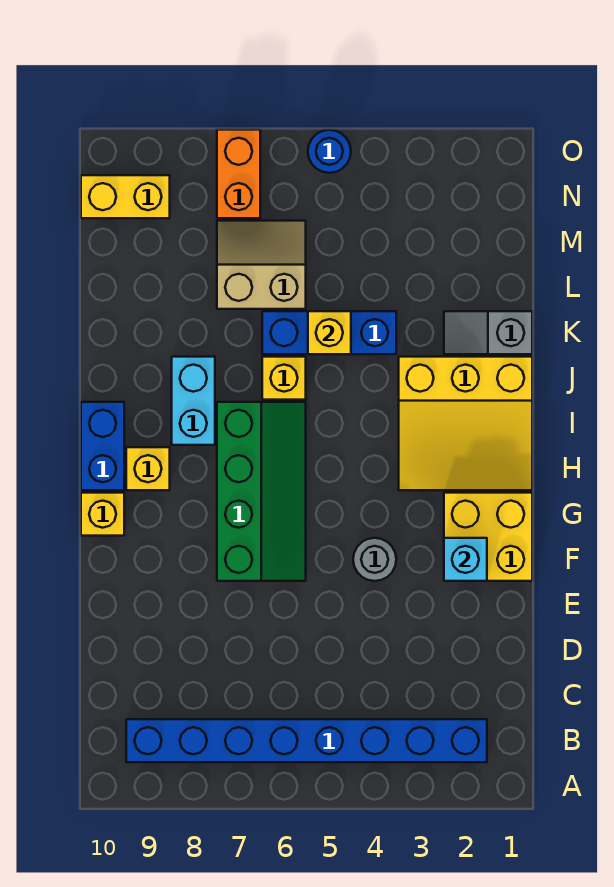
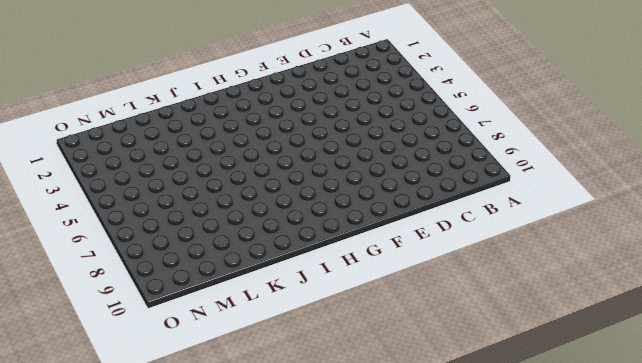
none -> blue 1x8 brick [126,719,487,762]
none -> yellow 2x2 brick [444,493,532,581]
none -> grey 1x1 round brick [353,538,396,581]

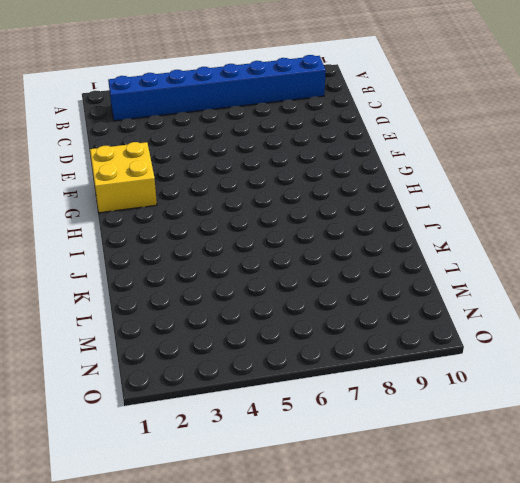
none -> grey 1x1 round brick [353,538,396,581]
none -> green 2x4 slope [217,402,306,581]
none -> yellow 1x1 brick [81,493,124,536]

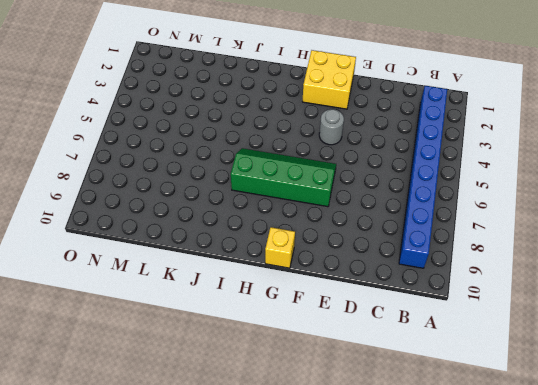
none -> yellow 3x3 slope [399,357,532,490]
none -> yellow 1x1 brick [126,447,170,490]
none -> blue 1x2 brick [81,402,124,490]

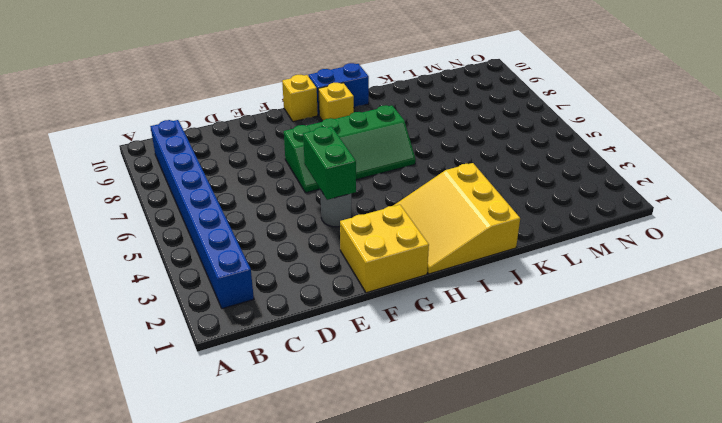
green 1x2 brick [303,126,356,200] -> none
none -> cyan 1x2 brick [172,357,215,445]
none -> yellow 1x1 brick [262,357,306,400]
none -> grey 1x2 slope [444,311,532,354]

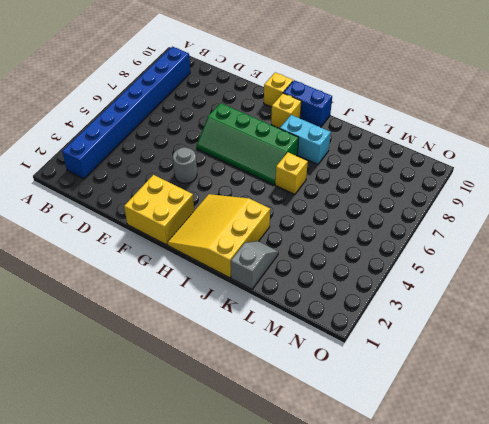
none -> blue 1x3 brick [262,311,396,354]
none -> tan 2x2 slope [217,221,306,309]
none -> orange 1x2 brick [217,130,260,218]

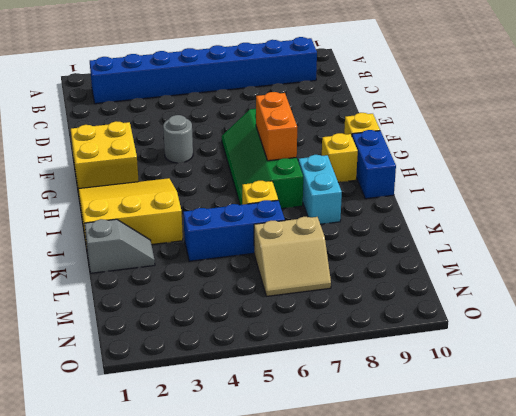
orange 1x2 brick [256,92,297,161] -> orange 1x2 brick moved to [217,130,260,218]
none -> yellow 1x2 brick [81,175,170,218]
none -> blue 1x1 round brick [308,130,351,173]
none -> cyan 1x1 brick [444,538,487,581]

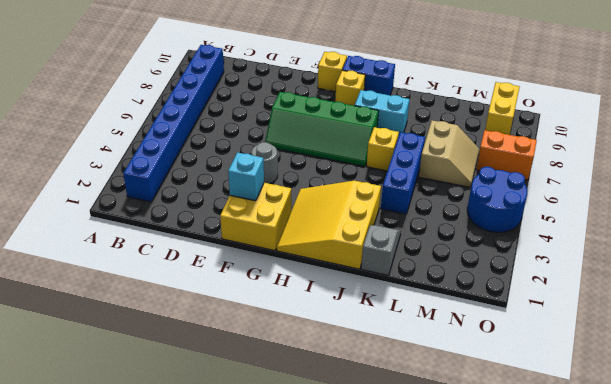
blue 2x2 round brick [467,167,527,232] -> blue 1x1 round brick [308,130,351,173]
none -> yellow 1x1 brick [308,311,351,354]

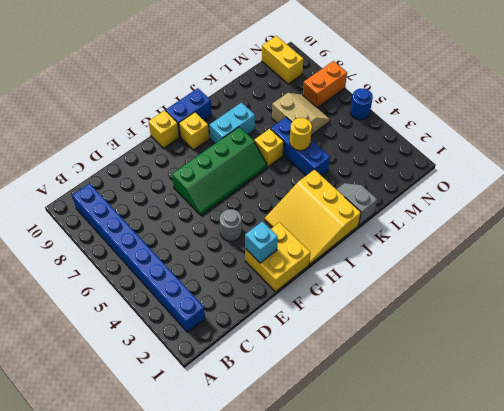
yellow 1x1 round brick [290,118,312,150] -> yellow 1x1 brick [308,311,351,354]

